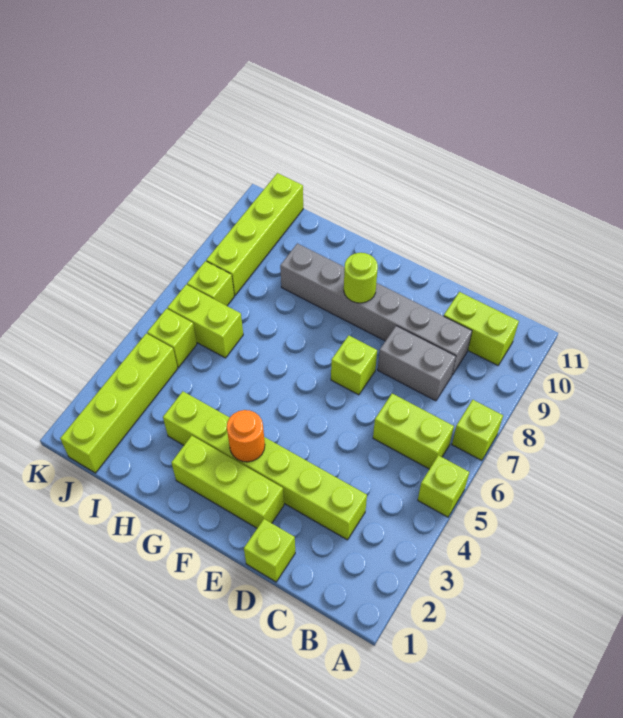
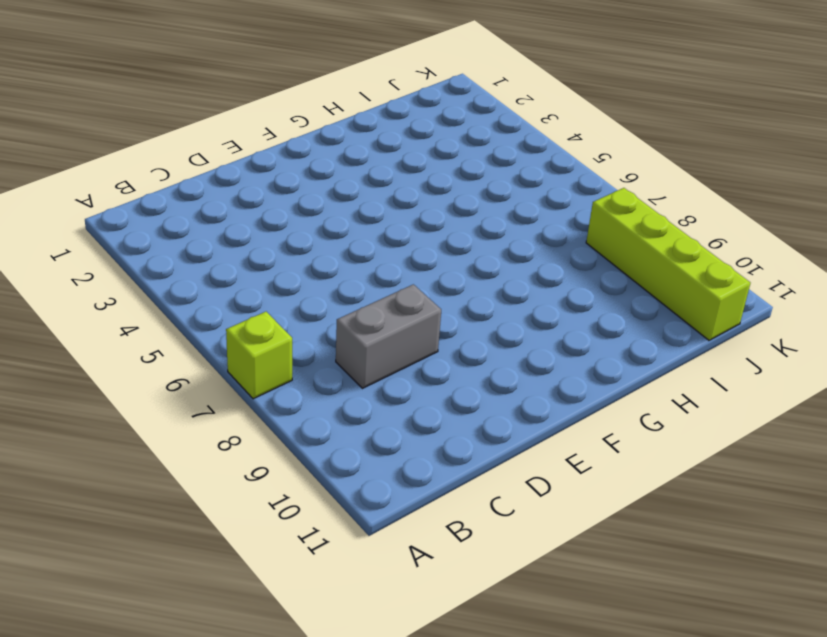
none -> lime 1x1 brick [418,455,469,517]
none -> lime 1x2 brick [373,393,454,469]
none -> lime 1x2 brick [444,292,519,365]

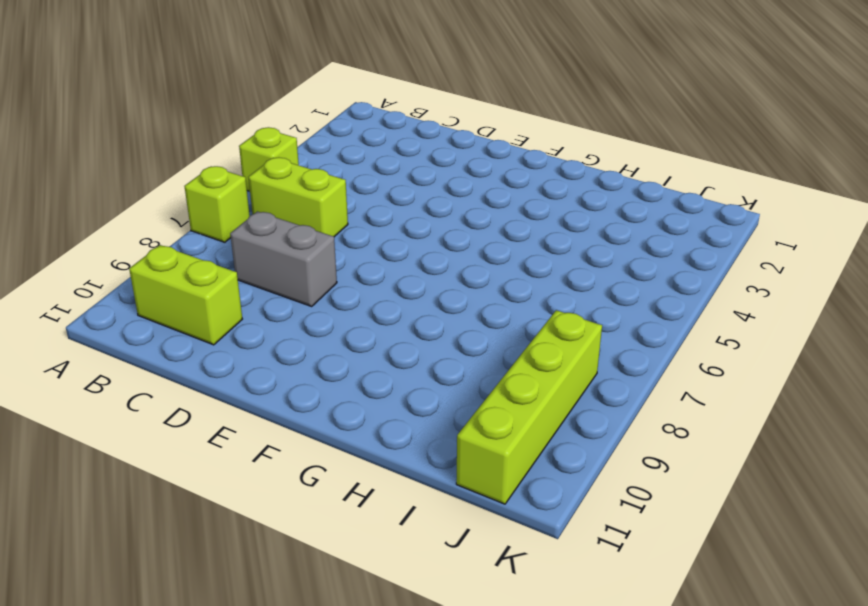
none -> lime 1x6 brick [163,391,367,540]
none -> grey 1x6 brick [280,243,472,375]
none -> lime 1x1 brick [244,519,295,582]

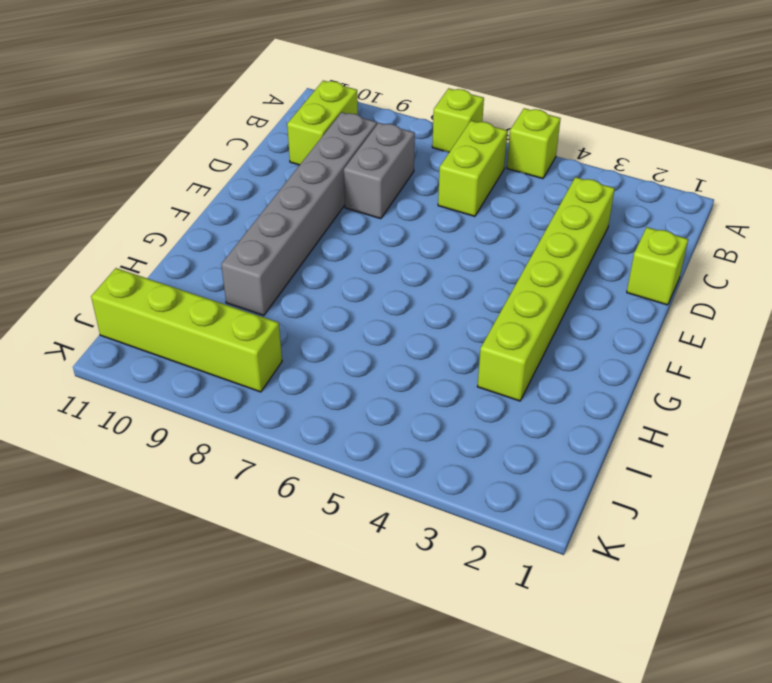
none -> lime 1x3 brick [171,436,284,528]
none -> lime 1x1 brick [331,335,377,395]
none -> lime 1x2 brick [167,285,243,358]

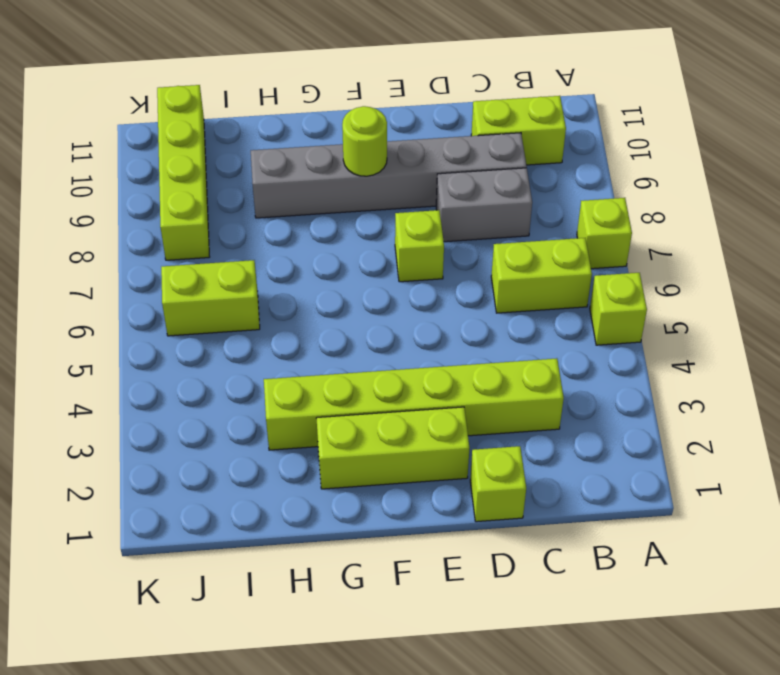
none -> lime 1x4 brick [60,334,178,473]
none -> lime 1x1 brick [147,309,197,367]
none -> lime 1x1 brick [187,261,234,306]

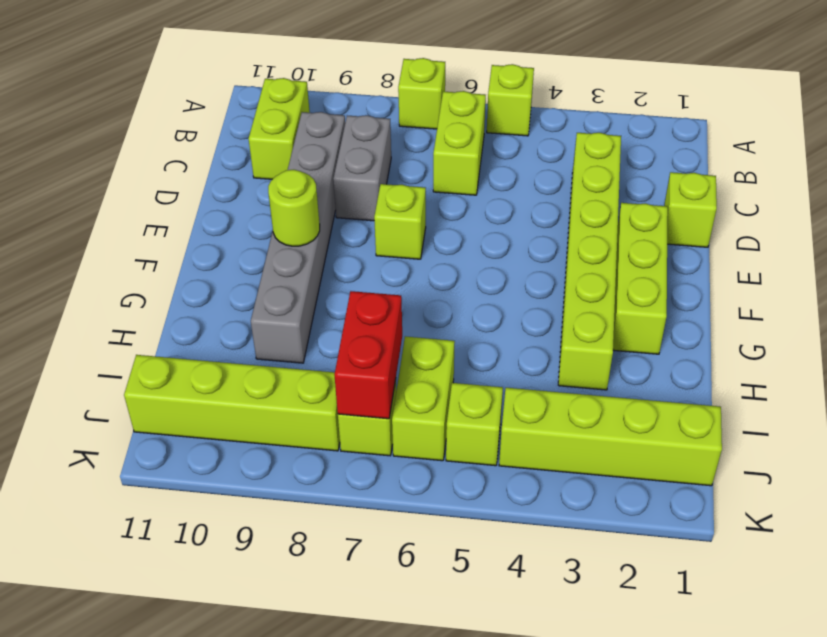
red 1x2 brick [334,291,402,419] -> none
none -> orange 1x1 round brick [227,410,265,462]

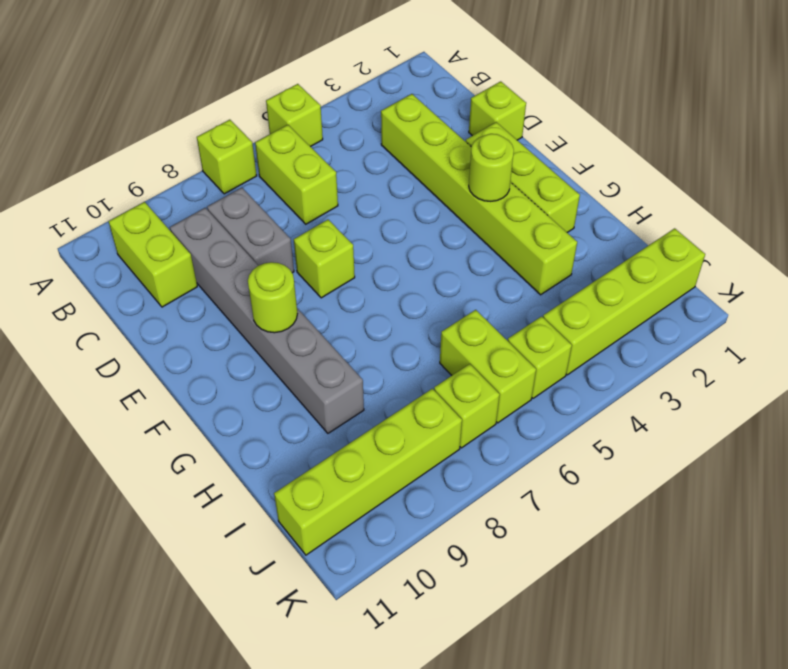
lime 1x1 round brick [469,134,514,201] -> orange 1x1 round brick [227,410,265,462]

